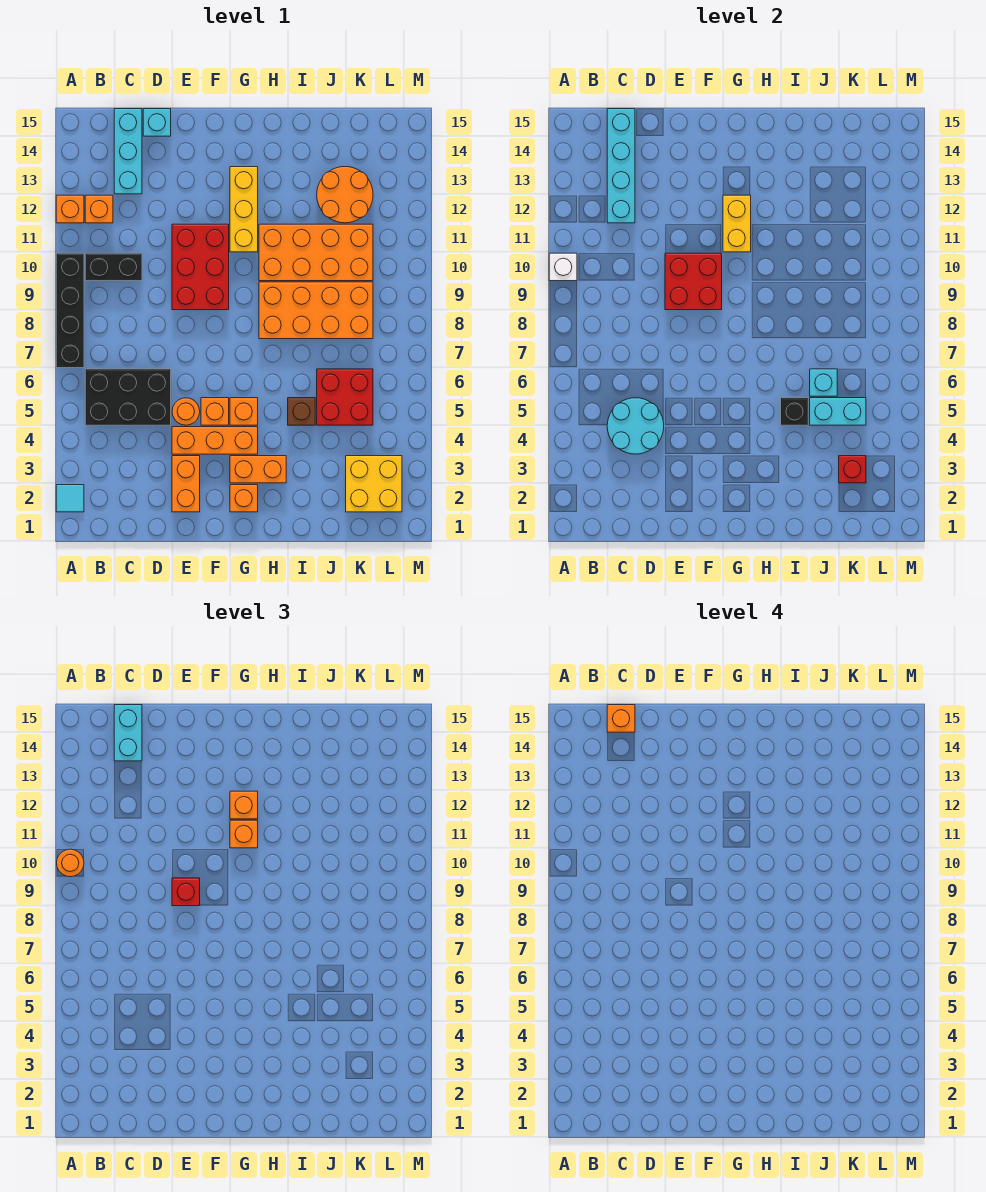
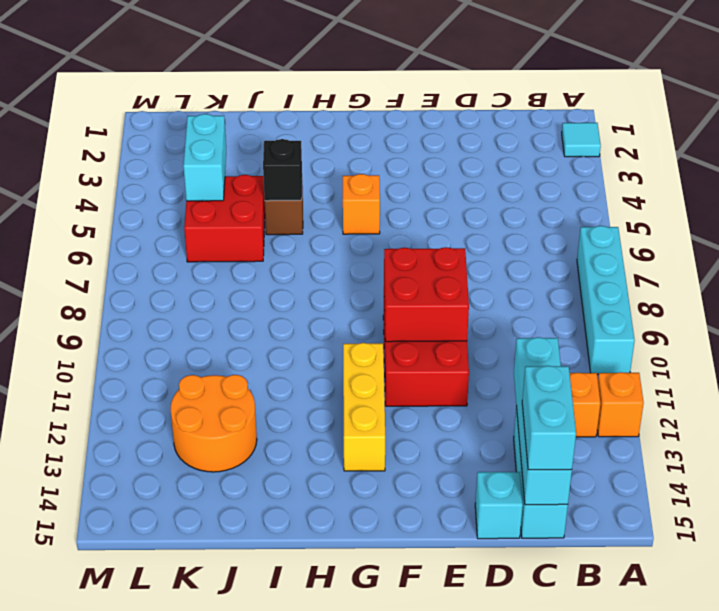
cyan 1x4 brick [577,226,635,374] -> black 1x4 brick [56,253,84,368]
cyan 1x2 brick [183,114,226,201] -> cyan 1x2 brick turned to [810,398,866,425]
none -> black 2x3 brick [85,369,171,425]
none -> black 1x2 brick [85,253,142,281]
none -> orange 1x2 brick [172,456,200,512]
none -> orange 1x3 brick [172,427,258,454]

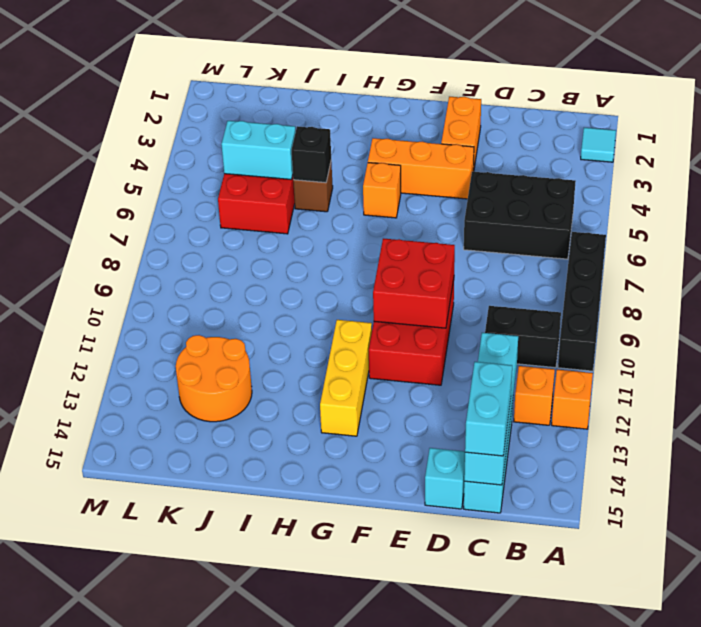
none -> orange 1x1 round brick [172,398,200,425]
none -> orange 1x1 brick [201,398,229,425]
none -> orange 1x1 brick [230,485,258,512]
none -> orange 1x2 brick [230,456,286,483]

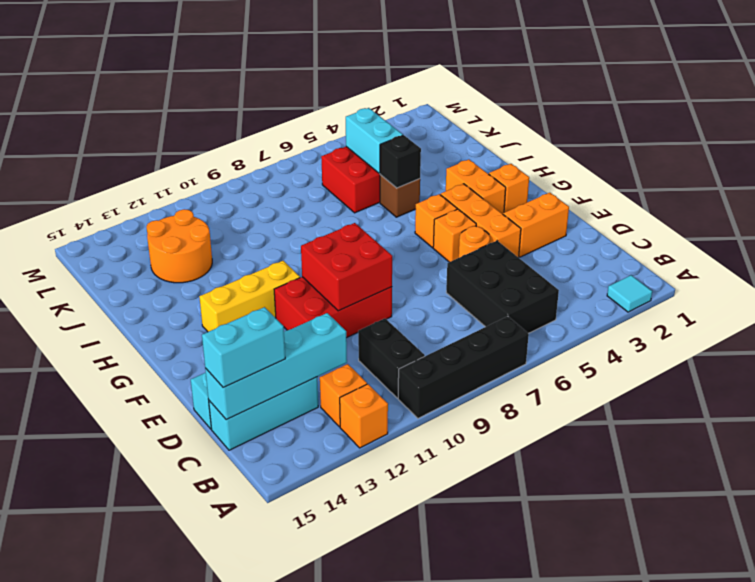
none -> orange 2x4 brick [259,282,373,339]
none -> orange 2x4 brick [259,224,373,281]
none -> yellow 2x2 brick [346,456,402,512]
none -> white 1x1 brick [549,253,577,281]

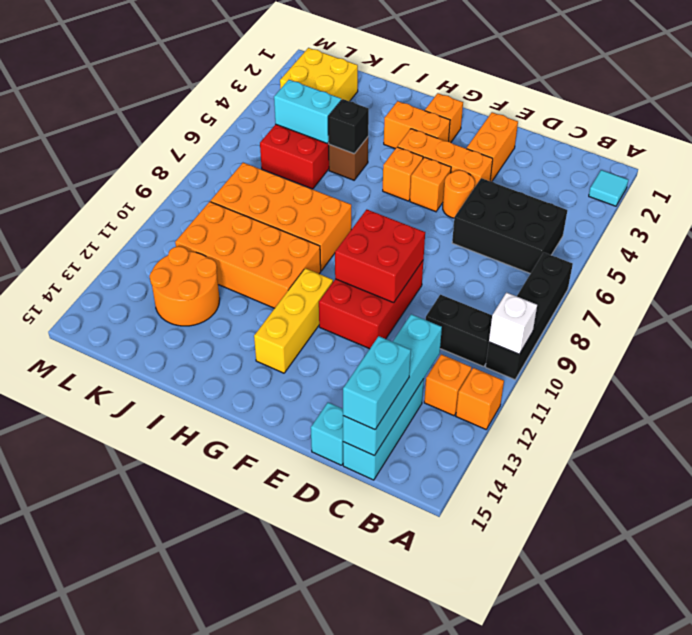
none -> cyan 2x2 round brick [607,398,664,454]
none -> yellow 1x2 brick [723,195,751,252]
none -> cyan 1x1 brick [810,369,837,396]
none -> red 1x1 brick [839,456,866,483]

